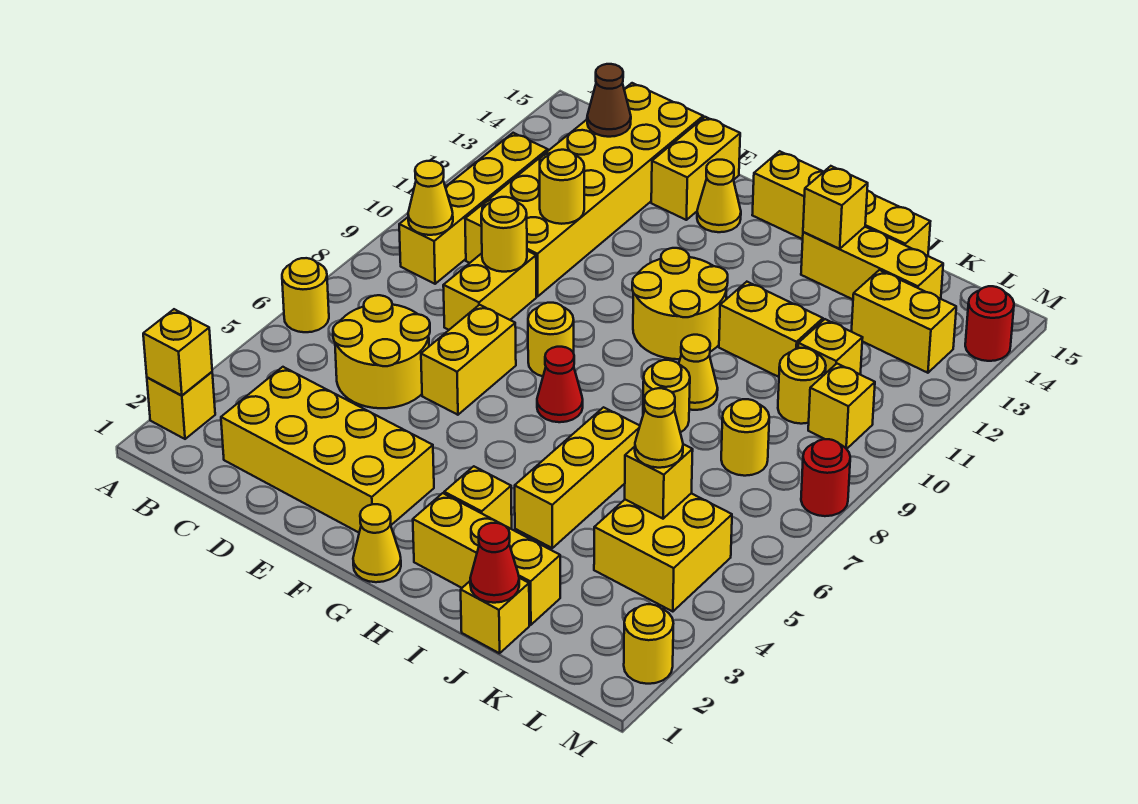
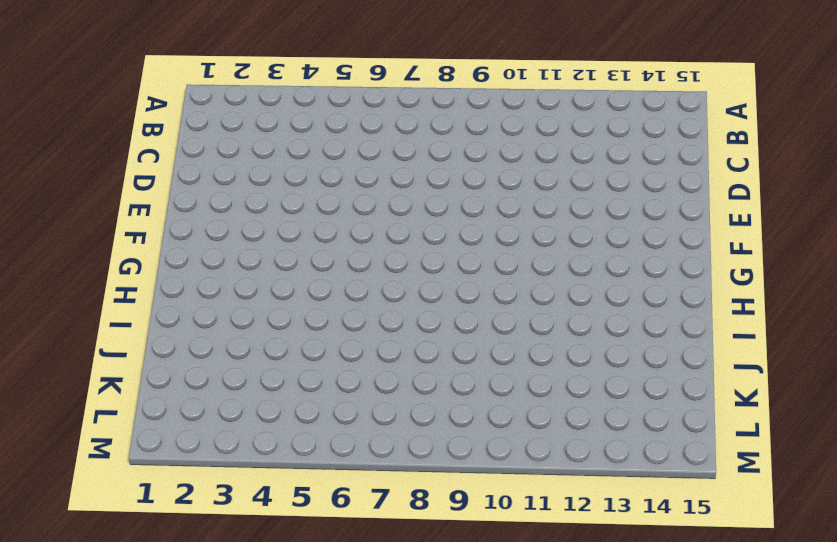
none -> yellow 1x1 brick [147,372,215,439]
none -> yellow 1x1 round brick [282,258,329,332]
none -> yellow 1x4 brick [399,133,548,284]
none -> yellow 2x4 brick [221,367,434,532]

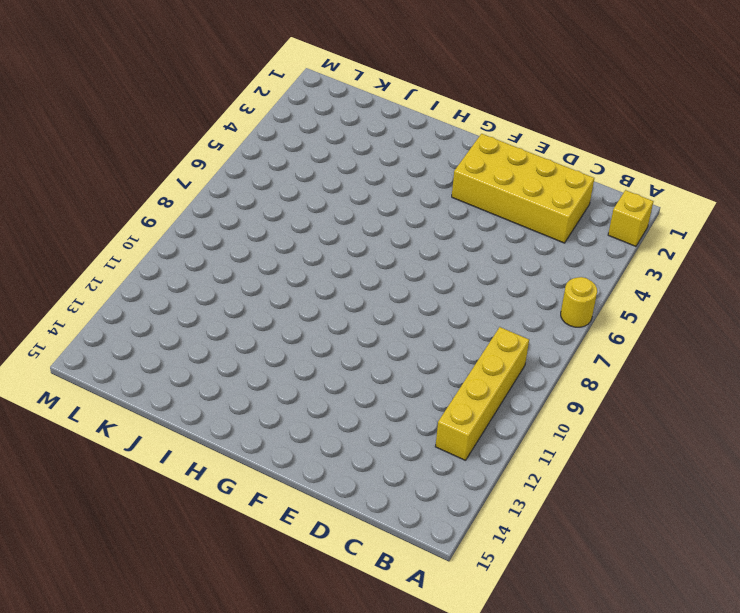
none -> yellow 2x2 round brick [333,295,430,408]
none -> yellow 2x6 brick [465,83,703,296]
none -> yellow 1x2 brick [443,251,536,330]
none -> yellow 1x2 brick [421,305,516,415]

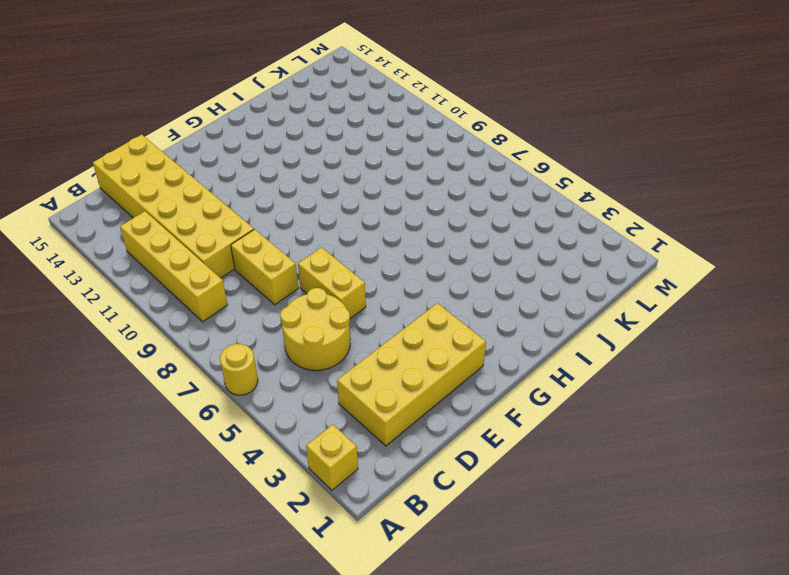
none -> yellow 1x2 brick [651,117,740,220]
none -> yellow 1x1 round brick [528,303,574,376]
none -> yellow 1x1 cone [697,160,741,232]
none -> yellow 1x1 cone [353,504,401,582]

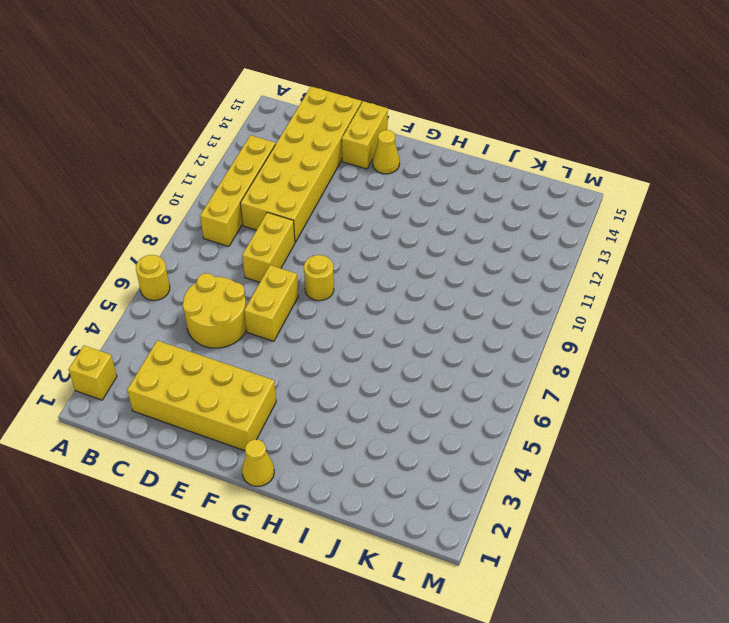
none -> red 1x1 cone [537,347,583,422]
none -> yellow 2x2 round brick [632,248,728,359]
none -> yellow 1x4 brick [752,151,930,256]
none -> yellow 1x3 brick [413,493,560,625]

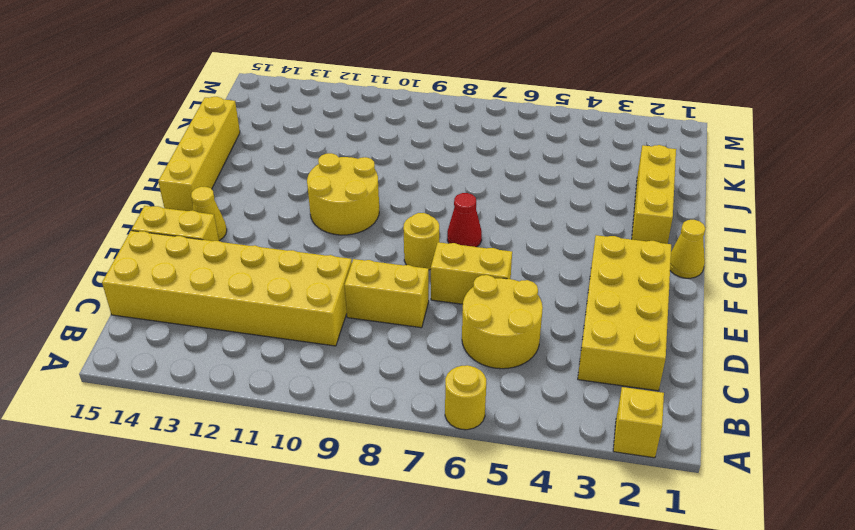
none -> yellow 1x4 brick [399,133,548,284]
none -> yellow 1x1 brick [444,466,512,529]
none -> yellow 1x3 brick [515,407,640,548]
none -> yellow 1x1 round brick [643,360,690,432]

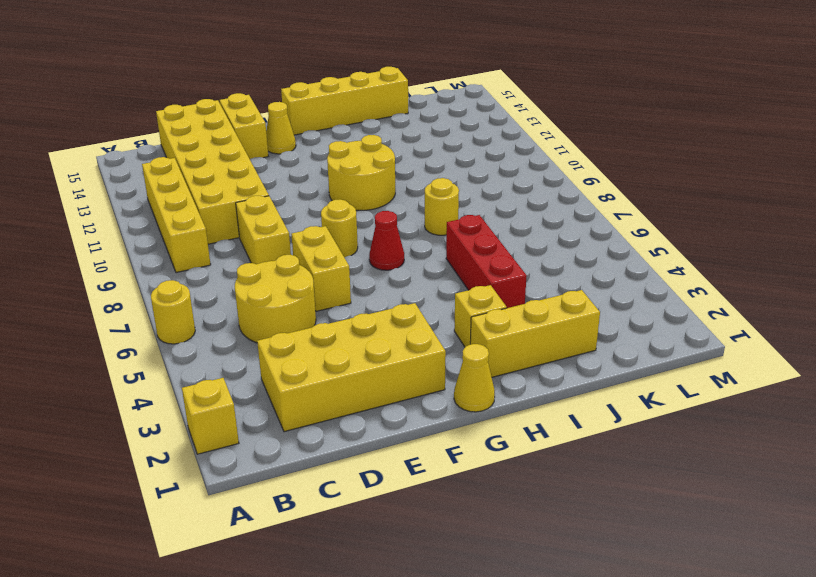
red 1x3 brick [446,215,527,308] -> yellow 1x3 brick [515,407,640,548]
none -> yellow 1x1 cone [679,335,718,410]
none -> yellow 1x2 brick [719,282,823,377]
none -> yellow 1x3 brick [801,227,943,299]
none -> yellow 1x1 brick [461,578,529,653]

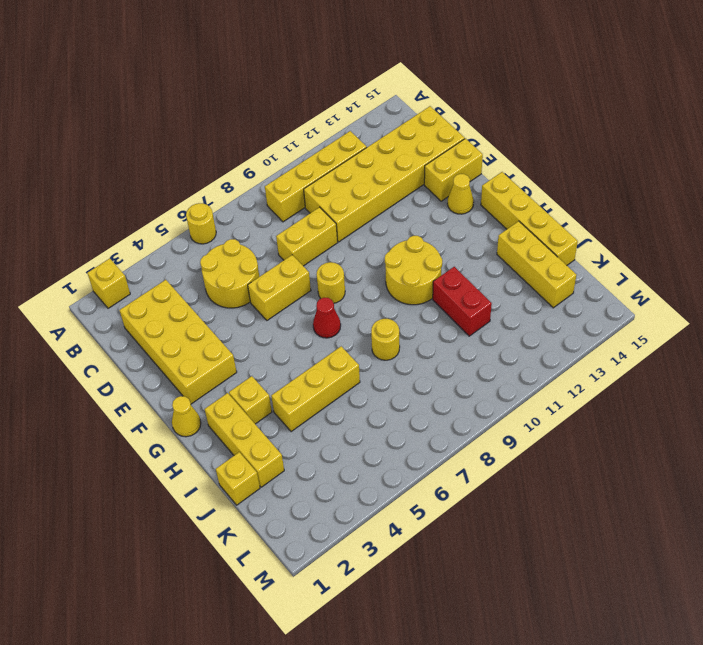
red 1x2 brick [433,267,492,336] -> yellow 1x2 brick [719,282,823,377]
none -> yellow 1x1 cone [679,335,718,410]
none -> yellow 2x2 brick [594,493,732,612]
none -> yellow 1x1 round brick [721,399,769,476]
none -> yellow 1x1 round brick [778,348,826,424]

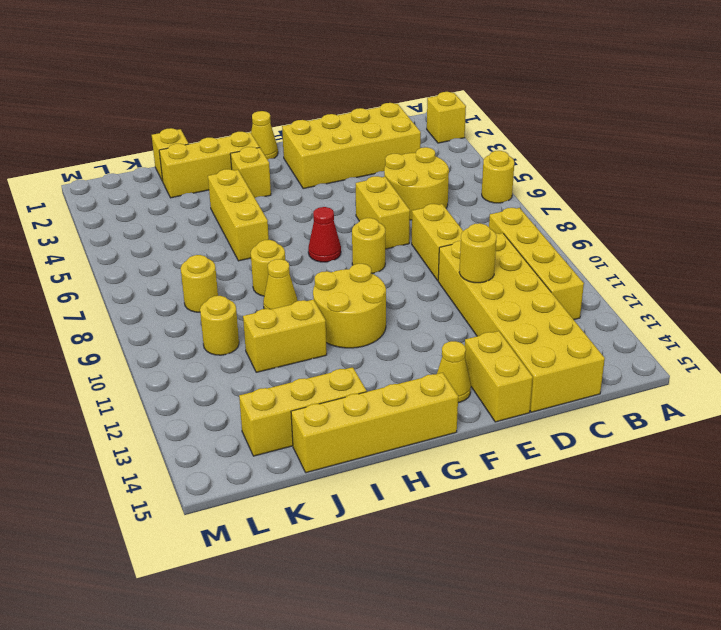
none -> yellow 2x2 brick [594,493,732,612]
none -> yellow 1x1 brick [798,319,863,374]
none -> yellow 1x2 brick [851,270,956,373]
none -> yellow 1x1 brick [808,364,875,449]

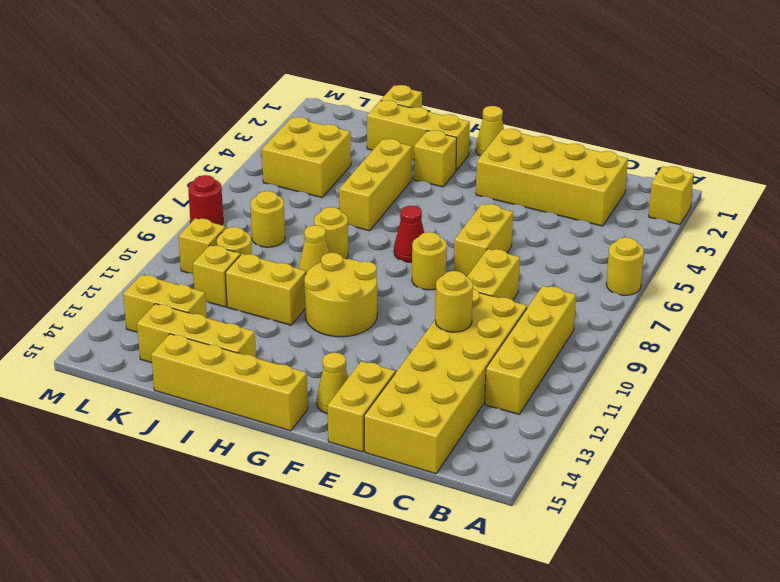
none -> yellow 2x2 round brick [333,295,430,408]
none -> yellow 1x1 round brick [624,604,673,684]
none -> red 1x1 round brick [965,286,1014,361]
none -> yellow 1x1 brick [143,309,212,396]

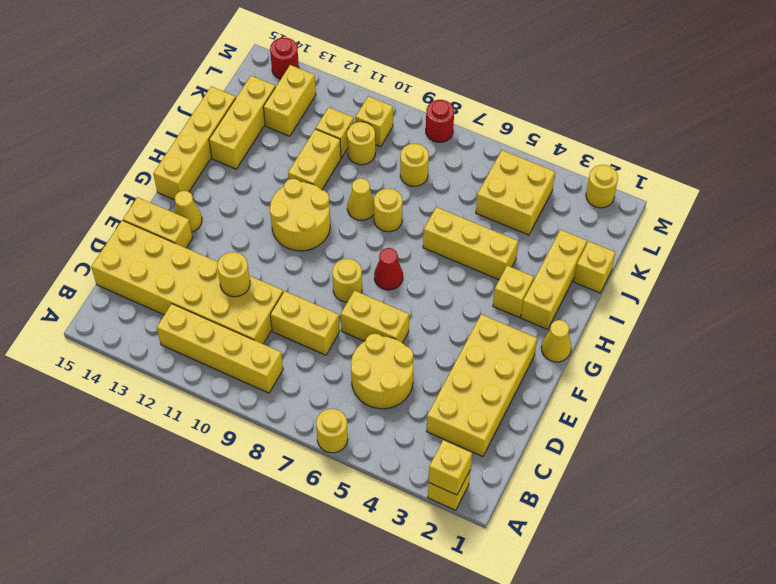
none -> yellow 1x1 cone [408,161,453,235]
none -> brown 1x1 cone [587,64,631,137]
none -> yellow 1x1 round brick [481,197,527,272]
none -> yellow 1x1 brick [803,166,868,249]

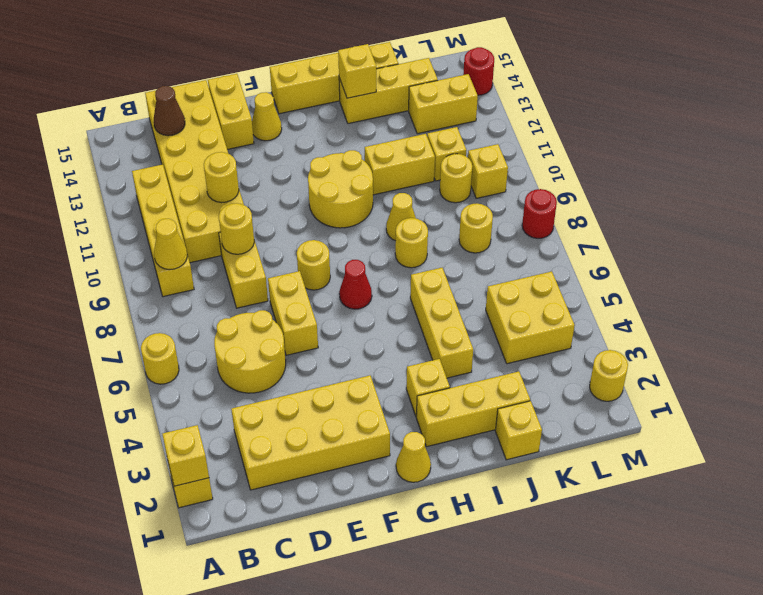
none -> red 1x1 cone [470,523,519,603]
none -> yellow 1x1 brick [625,444,693,519]
none -> yellow 1x1 cone [635,388,683,468]

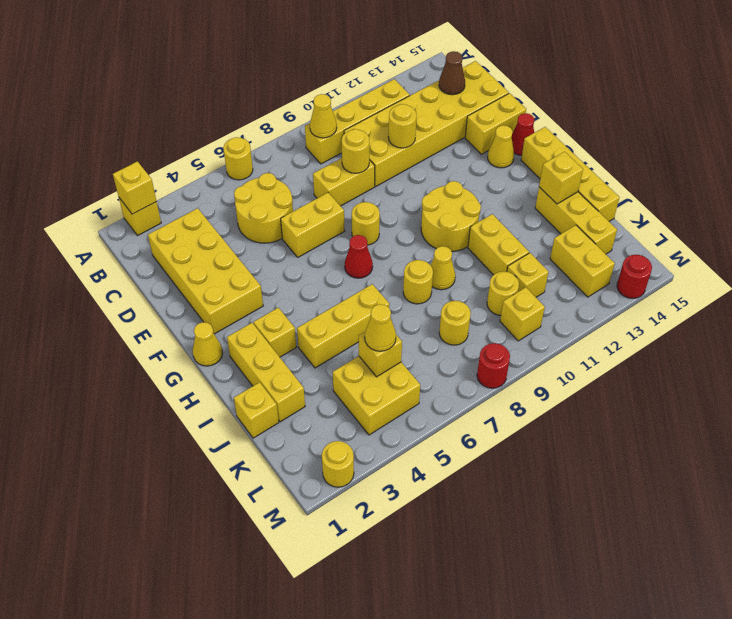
red 1x1 cone [512,113,534,155] -> red 1x1 cone moved to [470,523,519,603]

